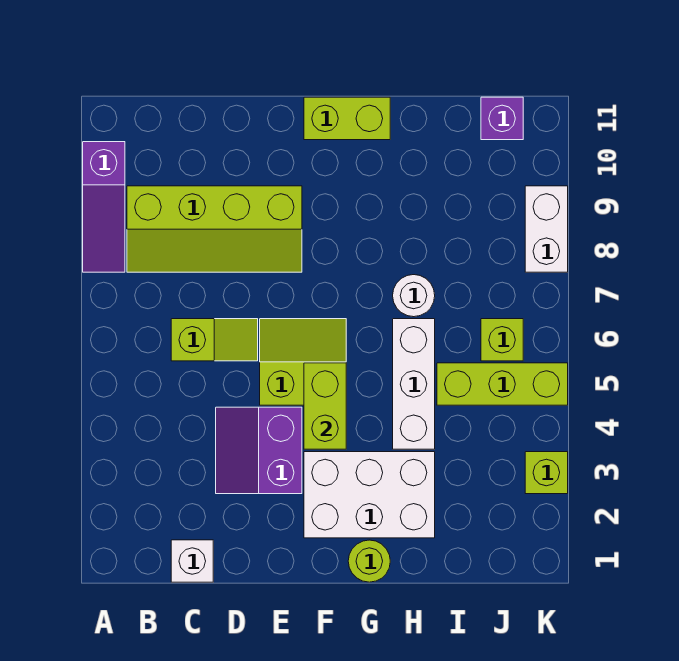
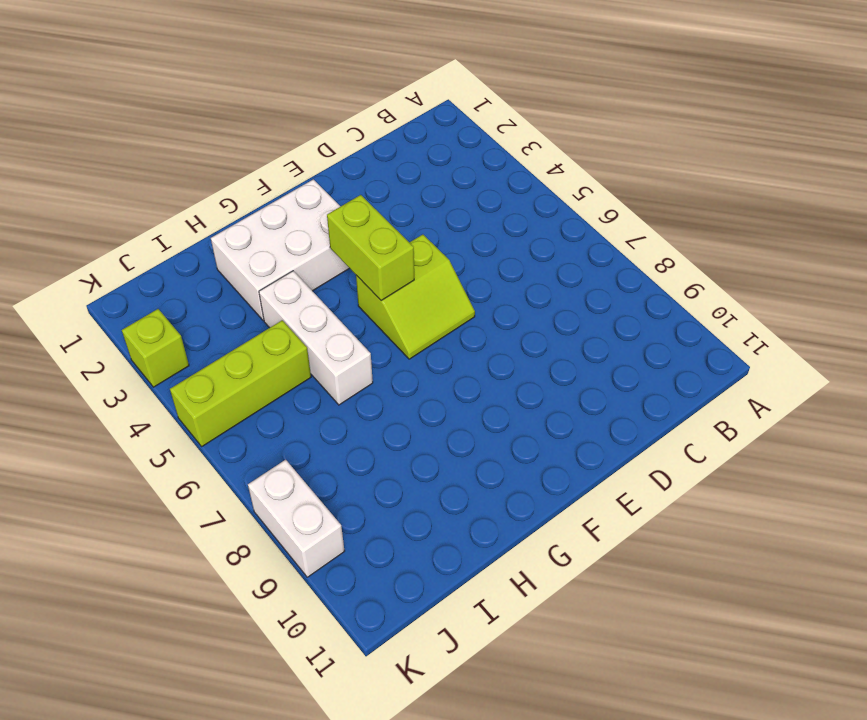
none -> purple 1x3 slope [83,142,125,272]
none -> lime 2x4 slope [127,186,302,272]
none -> white 1x1 brick [171,540,213,582]

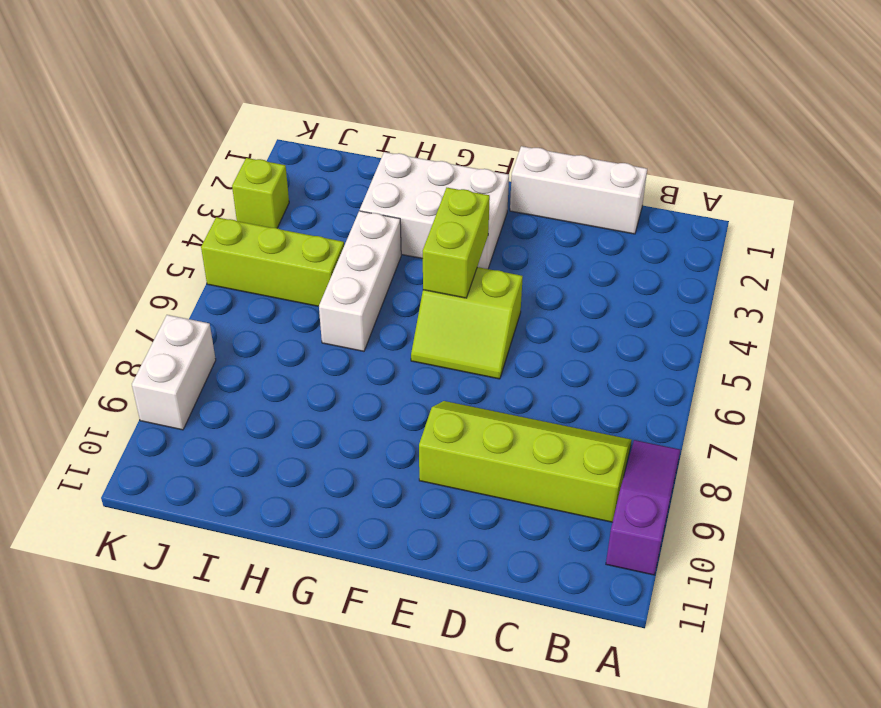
white 1x3 brick [510,146,647,234] -> white 1x1 brick [171,540,213,582]
none -> lime 1x2 slope [171,319,258,361]
none -> purple 2x2 slope [216,407,302,494]
none -> lime 1x2 brick [304,97,390,140]

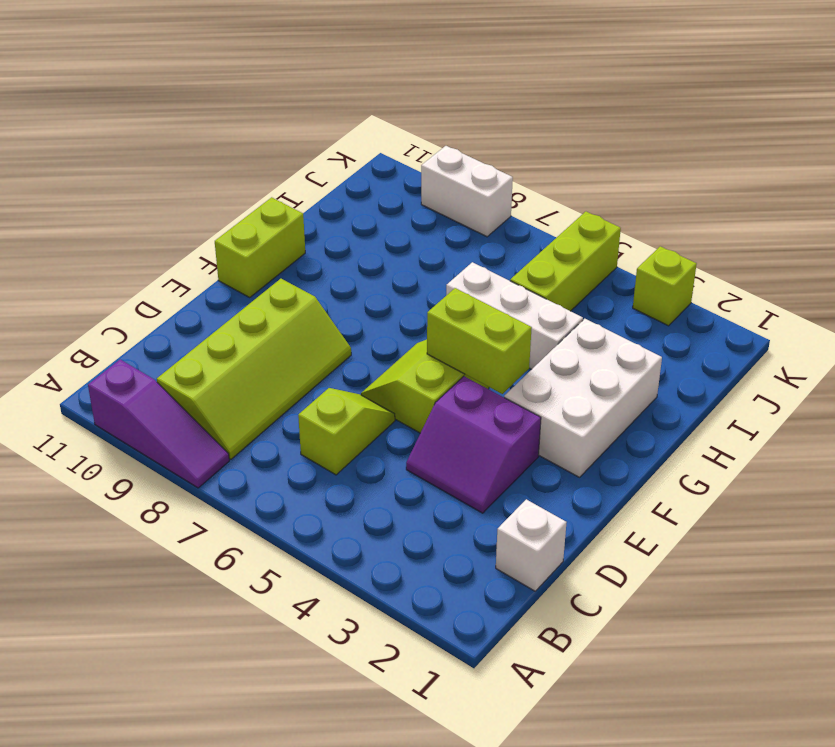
none -> lime 1x1 round brick [348,540,390,582]
none -> white 1x1 round brick [393,275,435,317]
none -> lime 1x1 brick [481,319,523,361]

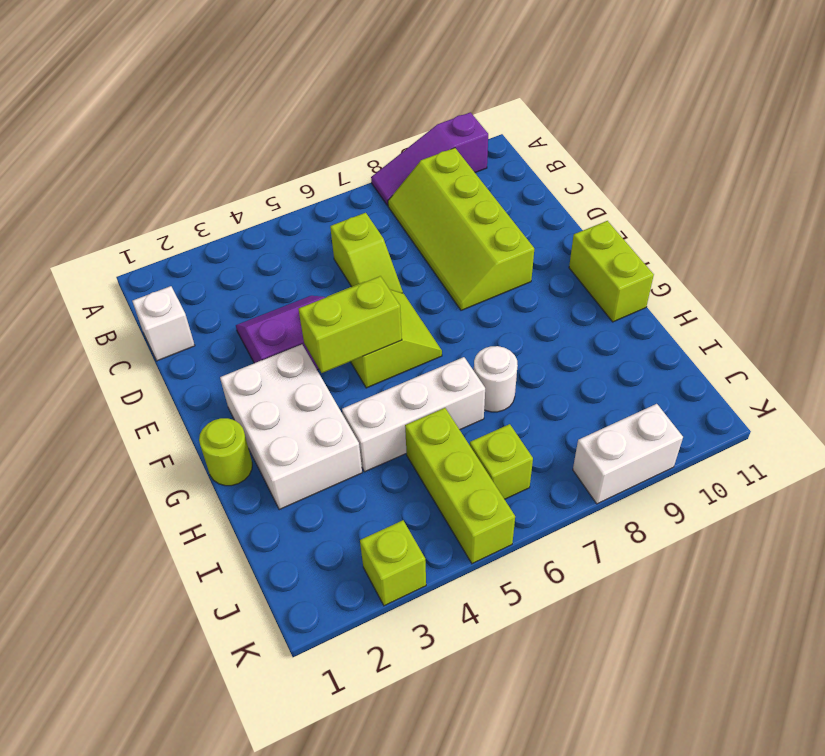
none -> purple 1x1 brick [481,97,523,140]

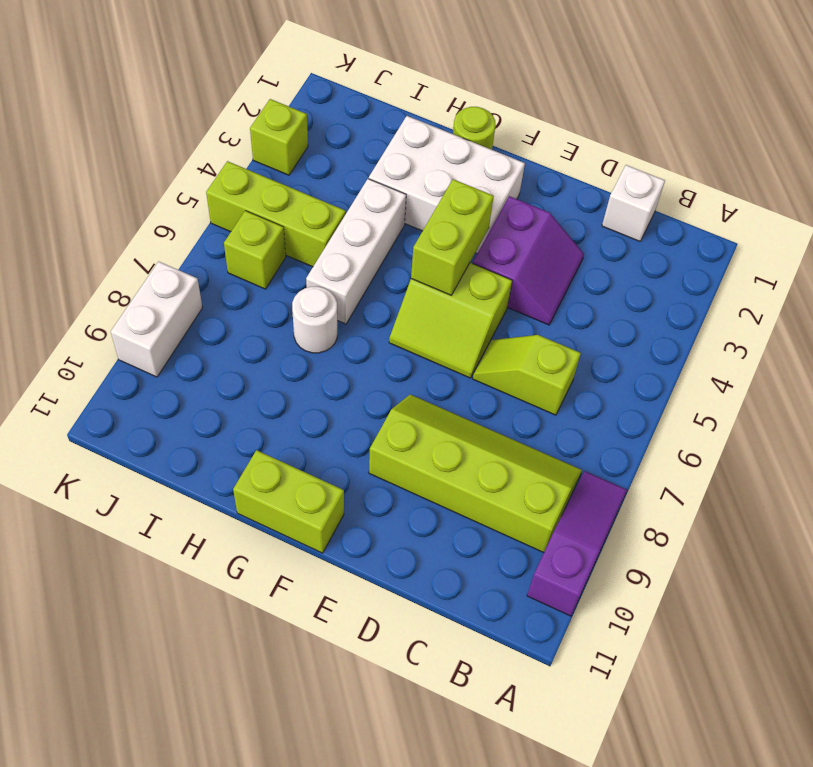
none -> purple 1x1 brick [481,97,523,140]

